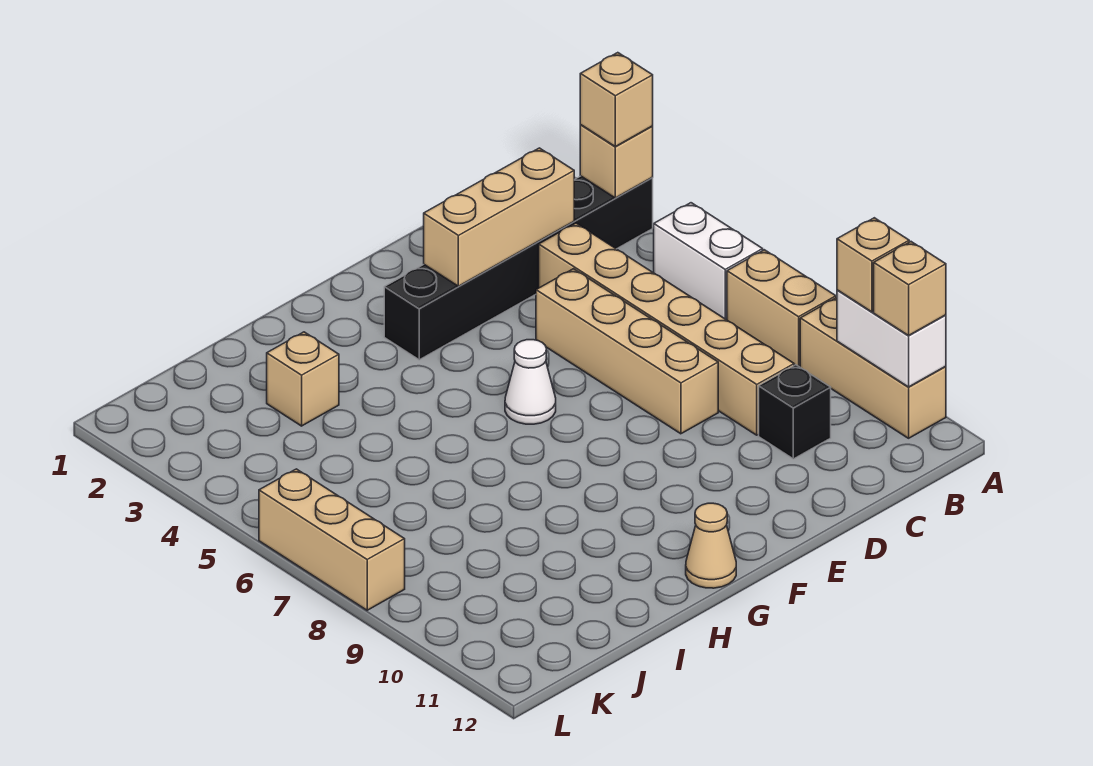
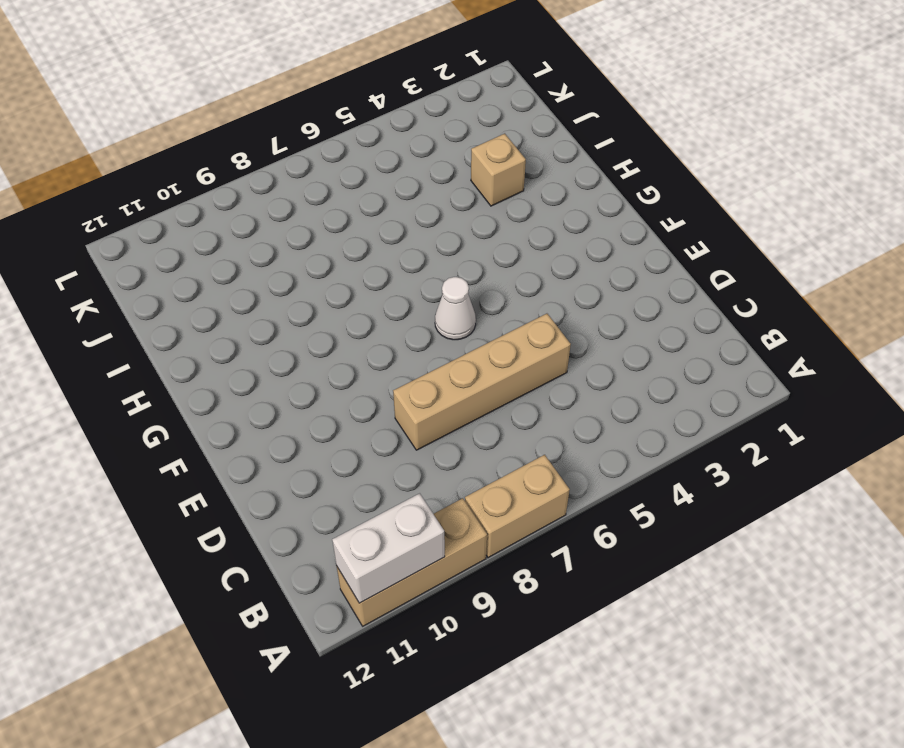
none -> black 1x6 brick [384,176,653,360]
none -> white 1x2 brick [654,203,763,320]
none -> tan 1x6 brick [539,223,794,435]

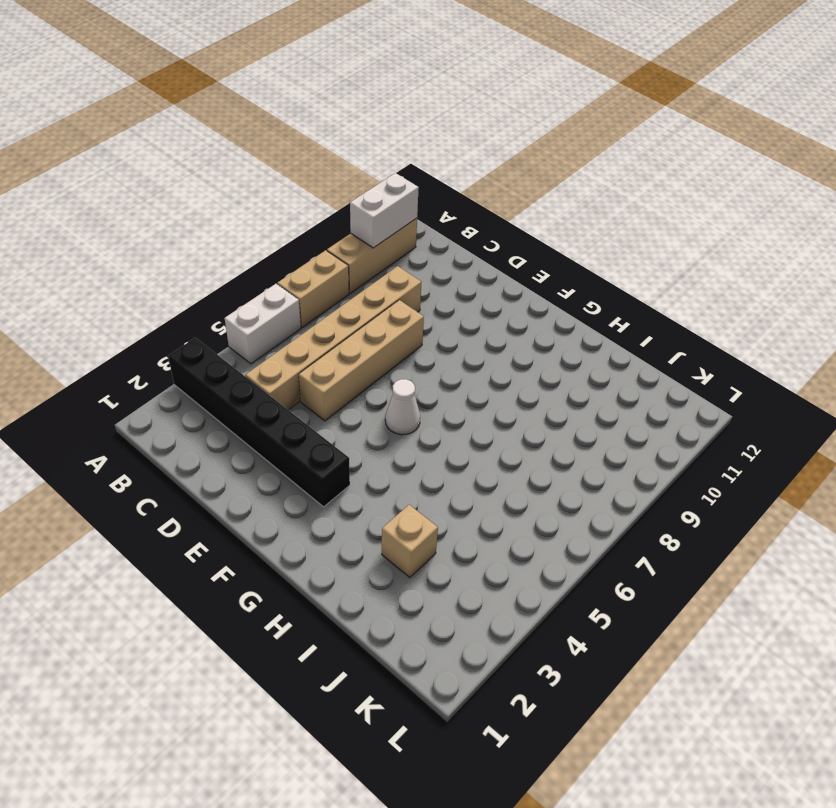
none -> black 1x1 brick [759,365,831,459]
none -> tan 1x1 cone [686,503,736,588]
none -> tan 1x3 brick [259,469,405,610]

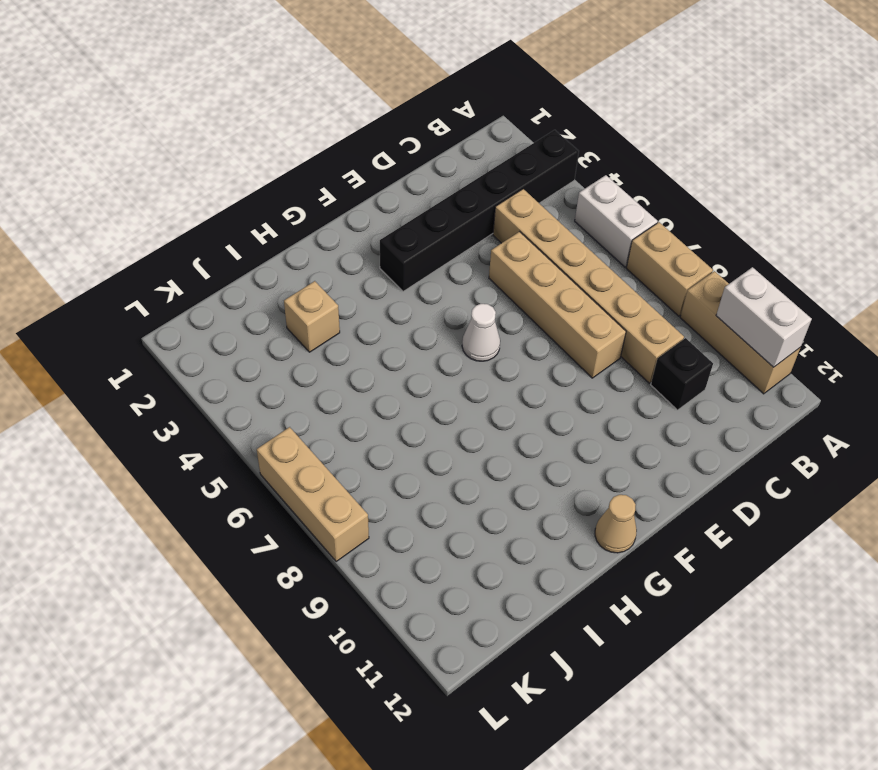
none -> tan 1x1 brick [580,125,653,198]
none -> tan 1x3 brick [424,148,574,286]
none -> tan 1x1 brick [580,53,653,147]

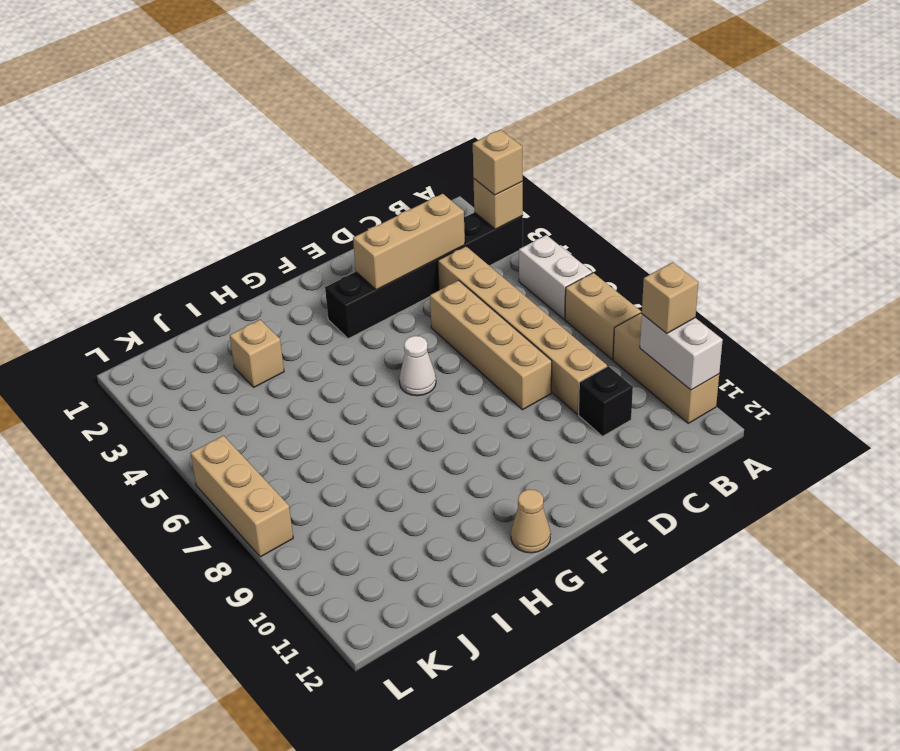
none -> tan 1x1 brick [874,242,946,336]

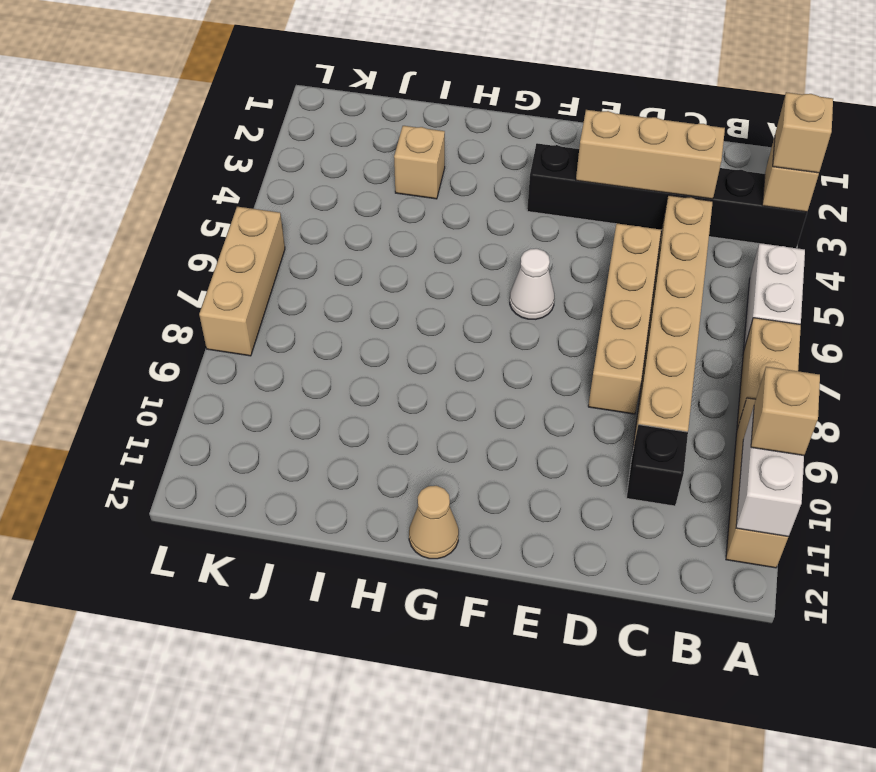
none -> tan 1x1 brick [874,242,946,336]

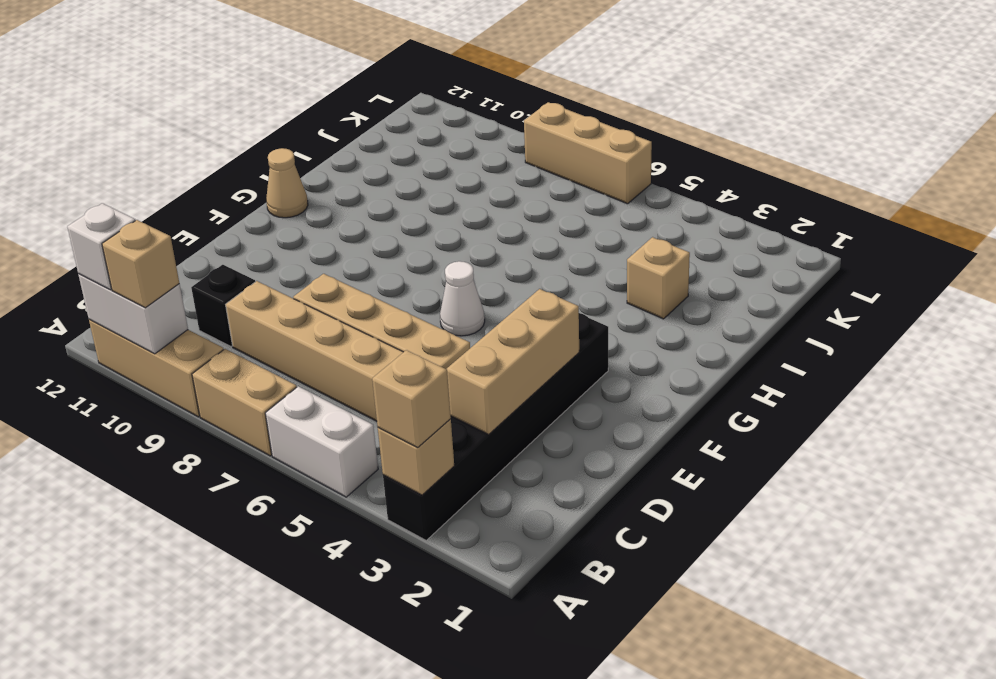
white 1x1 brick [67,203,135,290] -> tan 1x1 brick [874,242,946,336]

